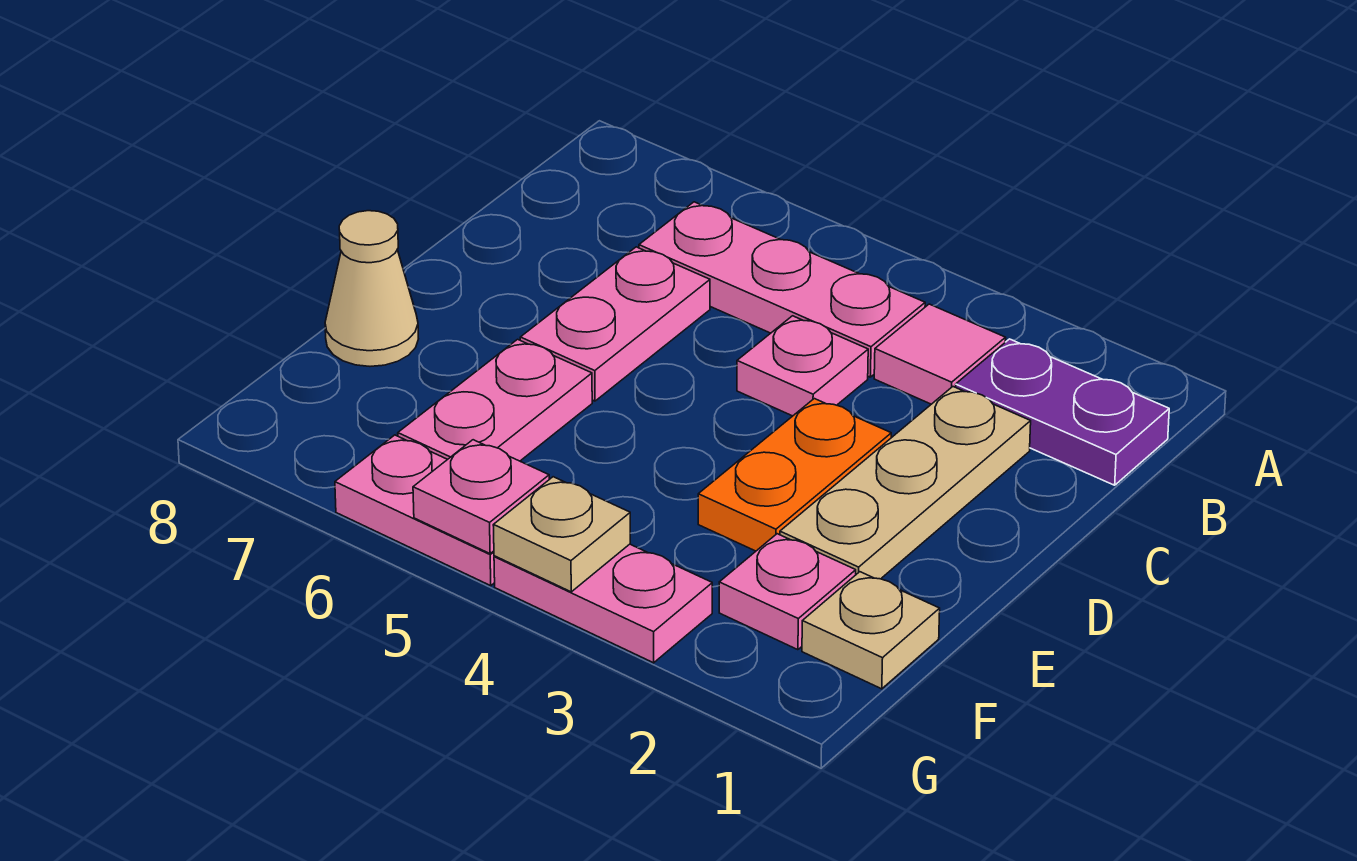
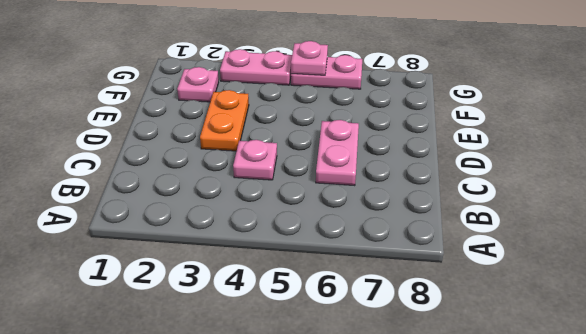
none -> purple 1x2 plate [956,339,1169,485]
none -> pink 1x1 tile [874,304,1006,404]
none -> pink 1x3 plate [639,202,925,377]

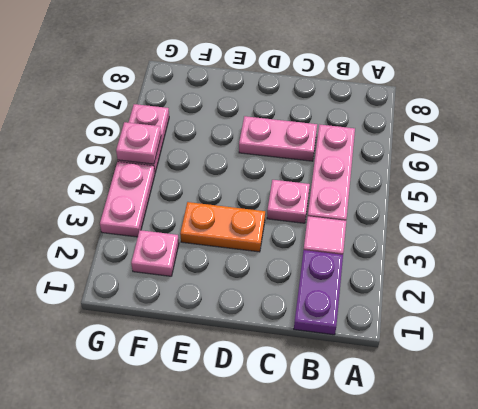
none -> tan 1x3 plate [780,387,1031,579]
none -> pink 1x2 plate [398,339,592,461]
none -> tan 1x1 cone [325,211,418,366]

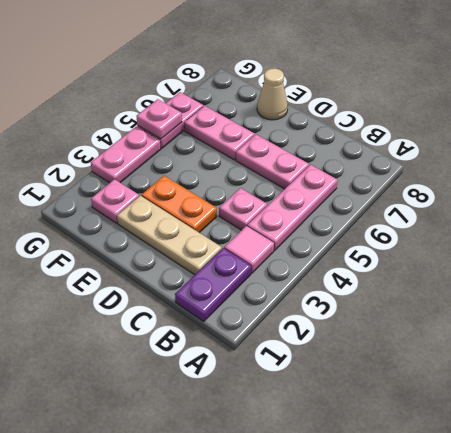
none -> tan 1x1 plate [802,572,940,689]
none -> tan 1x1 plate [493,477,630,592]

